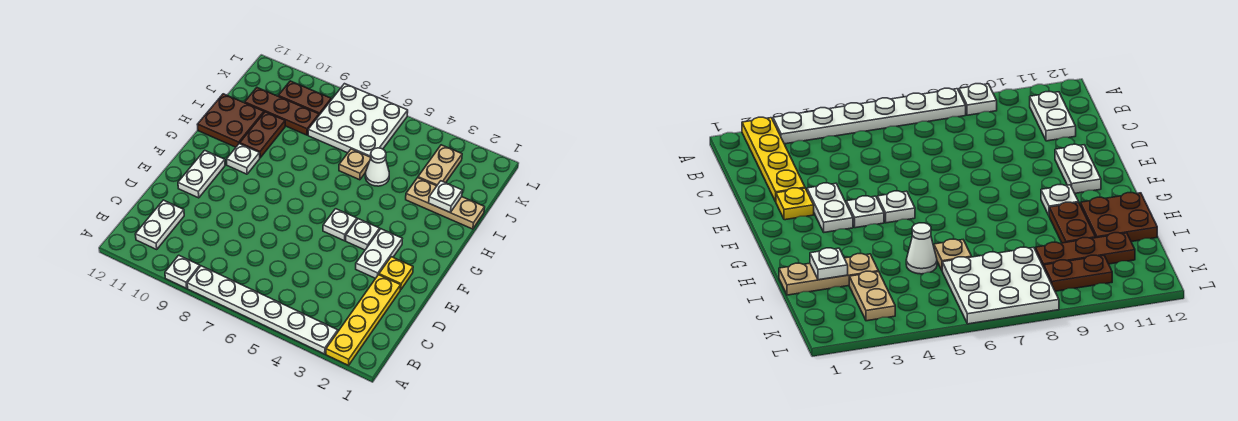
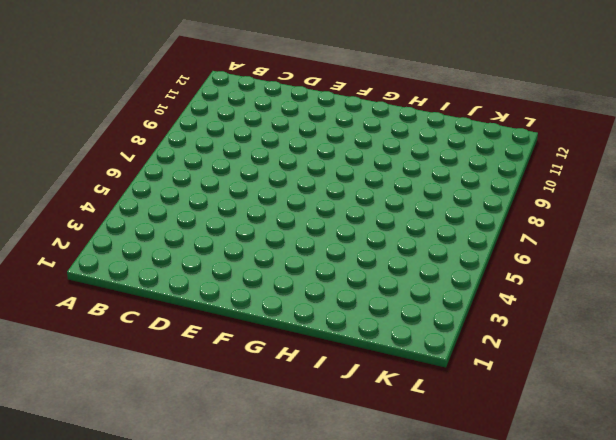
none -> yellow 1x4 plate [326,275,401,365]
none -> white 1x6 plate [187,266,338,354]
none -> white 1x1 plate [165,255,200,288]

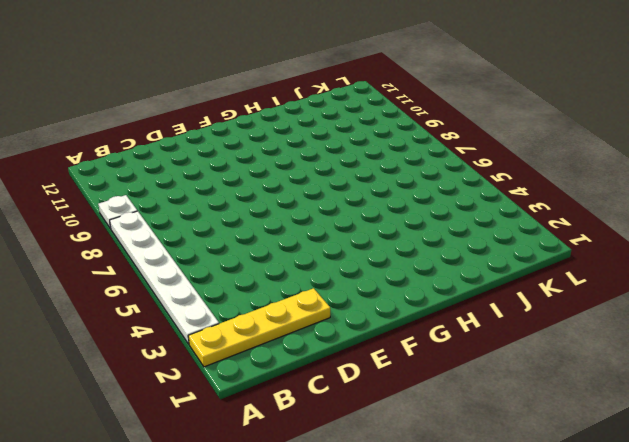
none -> white 1x2 plate [135,200,184,249]
none -> yellow 1x1 plate [379,257,413,290]
none -> white 1x2 plate [356,229,402,278]

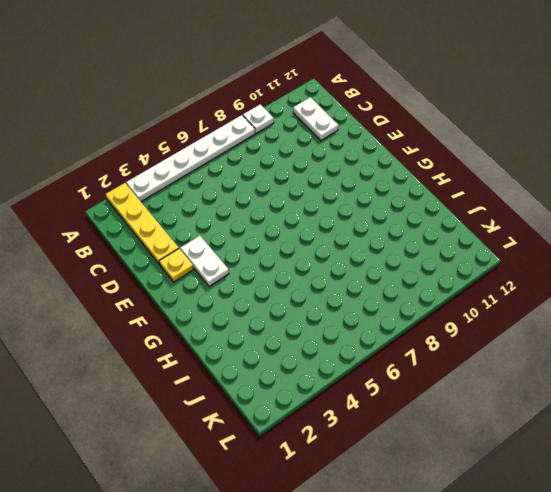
none -> white 1x2 plate [178,150,225,198]
none -> white 1x1 plate [346,219,380,250]
none -> white 1x1 plate [323,209,357,241]

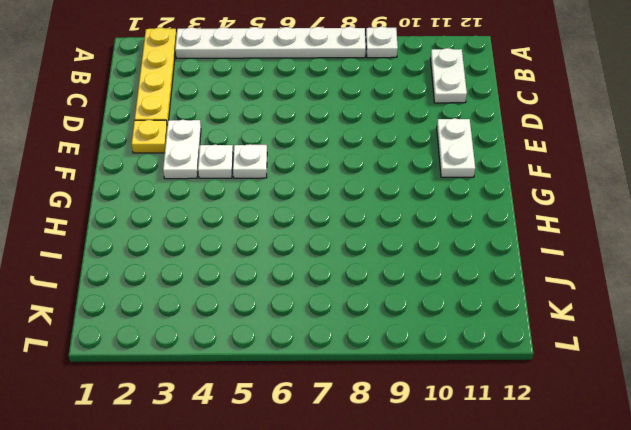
none -> white 1x1 plate [227,144,260,174]
none -> brown 1x2 plate [240,112,285,158]
none -> brown 2x2 plate [197,94,264,147]

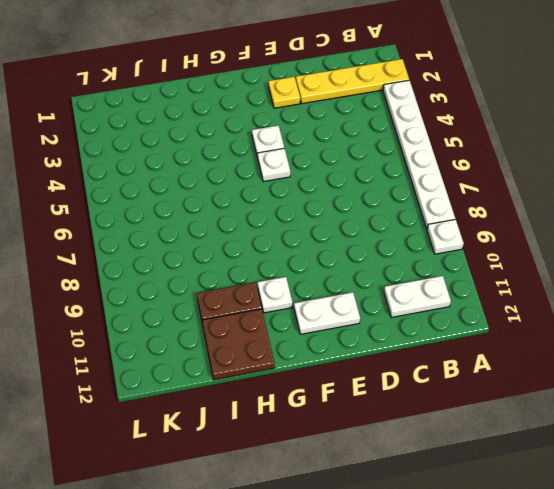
none -> white 1x2 plate [356,229,402,278]
none -> tan 1x3 plate [406,178,485,229]
none -> white 1x1 cone [365,148,389,186]

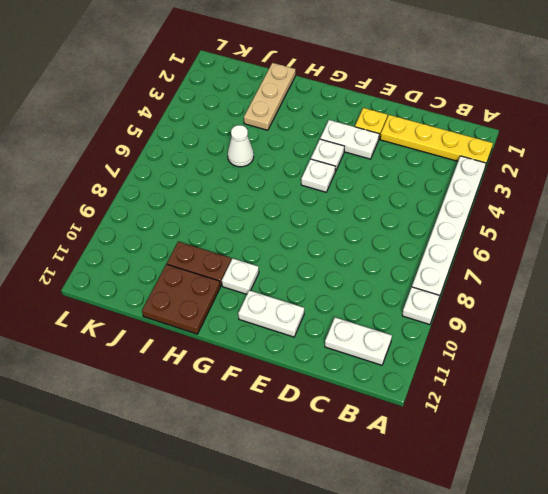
none -> tan 1x1 plate [339,149,371,180]
none -> tan 1x2 plate [418,145,462,186]
none -> white 3x3 plate [308,84,408,157]

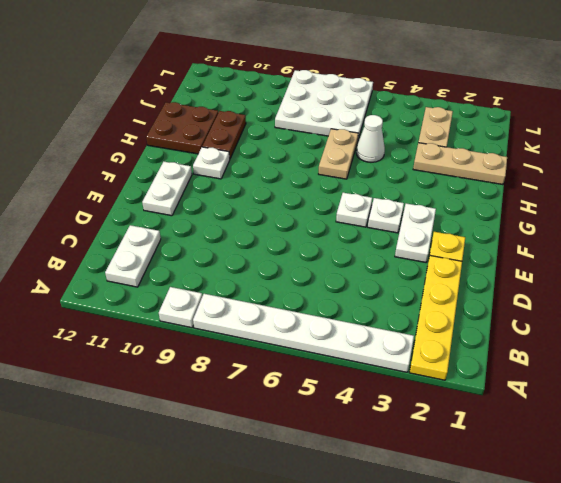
tan 1x2 plate [319,129,358,179] -> tan 1x1 plate [339,149,371,180]
none -> brown 1x3 plate [245,88,319,135]
none -> brown 1x2 plate [278,81,331,115]
none -> white 1x1 plate [429,181,462,212]

